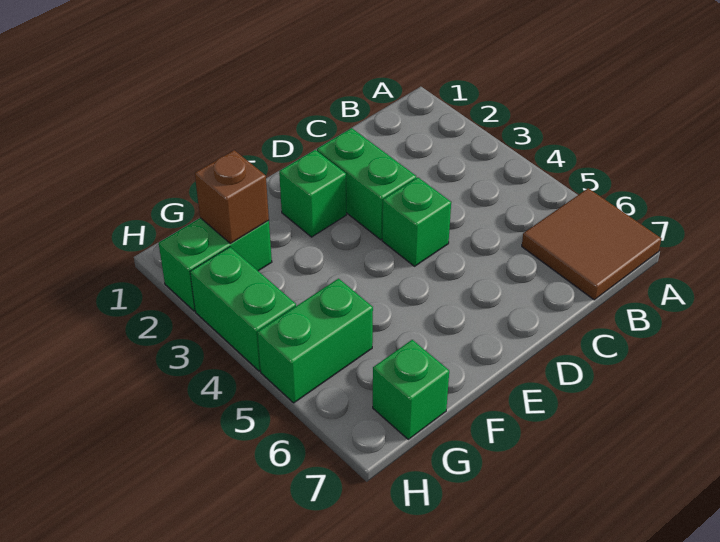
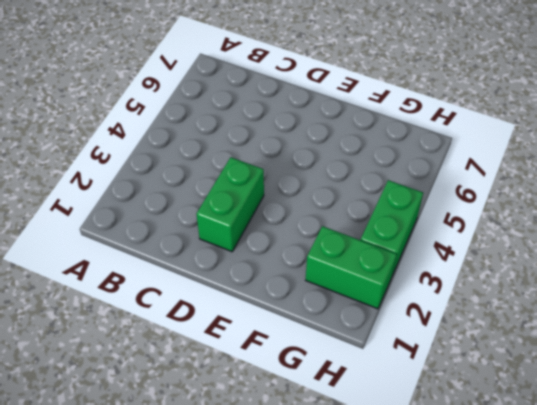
none -> brown 2x2 tile [522,188,661,300]
none -> green 1x1 brick [382,177,451,266]

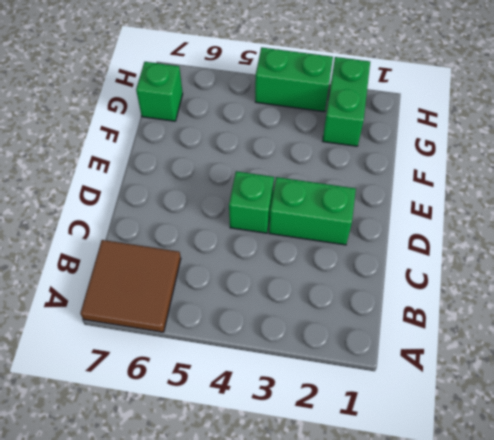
none -> green 1x1 brick [279,150,346,237]
none -> green 1x2 brick [257,279,373,403]

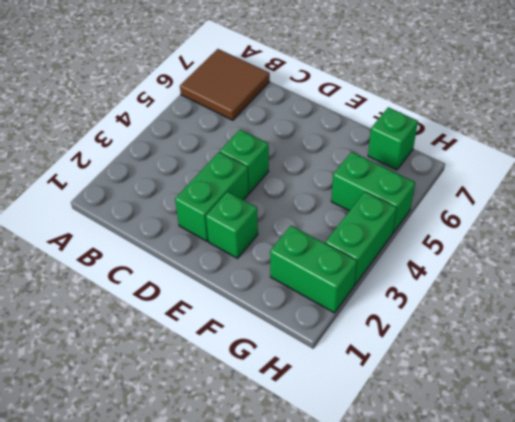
none -> brown 1x1 brick [195,150,269,243]

